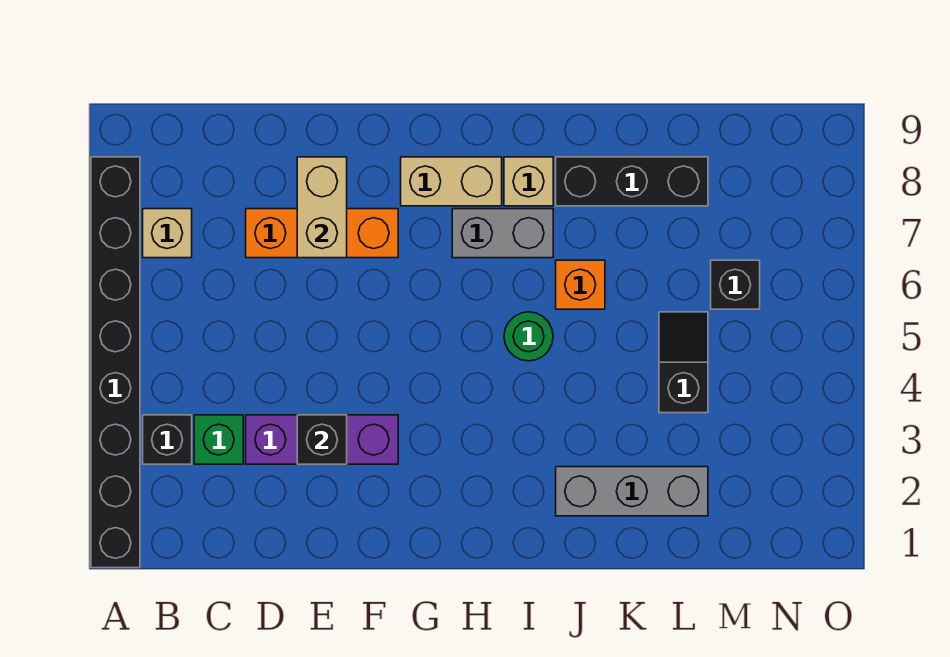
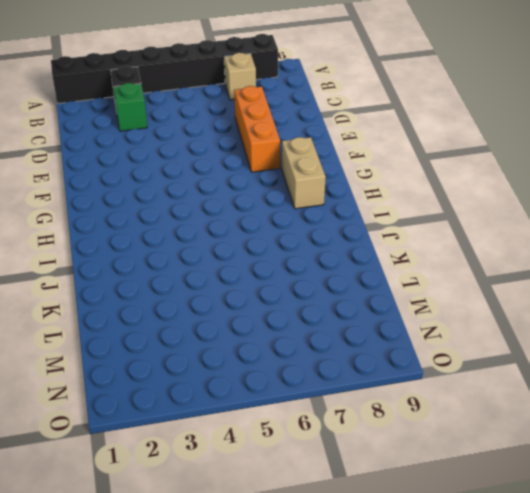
none -> purple 1x3 brick [246,415,398,464]
none -> grey 1x2 brick [452,209,553,258]
none -> green 1x1 round brick [504,312,553,361]

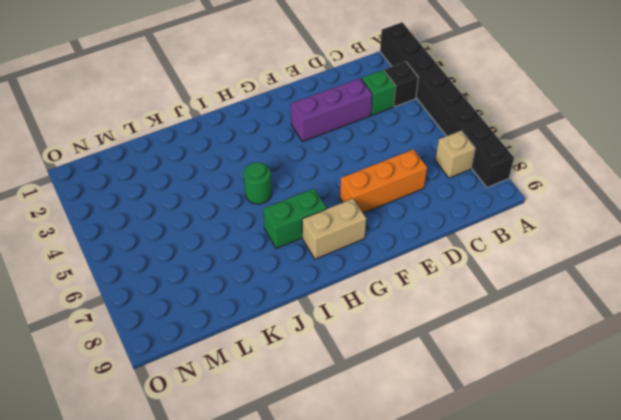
green 1x2 brick [263,189,327,249] -> grey 1x2 brick [452,209,553,258]
none -> tan 1x1 brick [504,157,553,206]
none -> grey 1x3 brick [556,467,708,516]
none -> orange 1x1 brick [556,260,605,309]

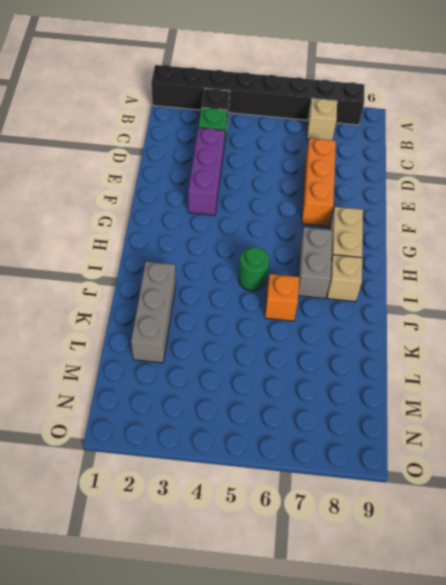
none -> black 1x3 brick [556,157,708,206]
none -> black 1x2 slope [659,312,708,413]
none -> black 1x1 brick [711,260,760,309]

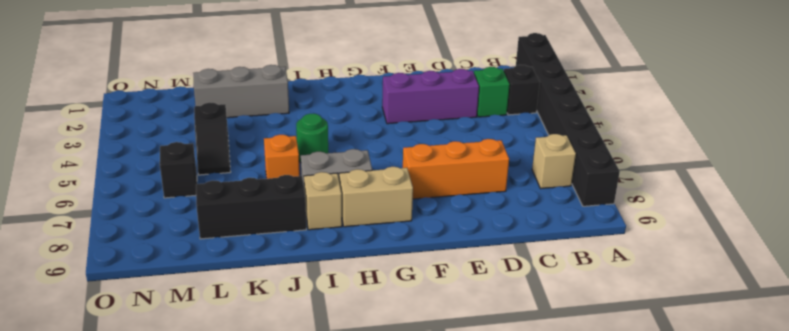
none -> black 1x1 brick [297,415,347,464]
none -> tan 1x2 brick [297,157,347,258]

